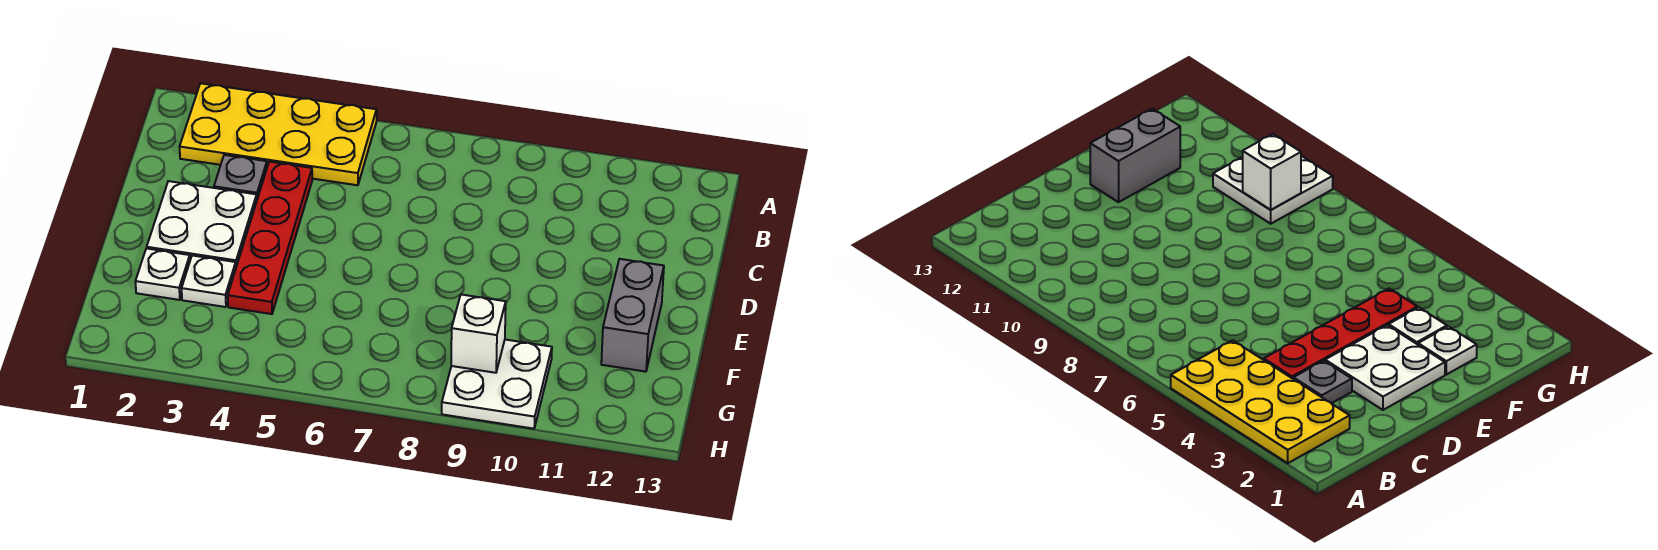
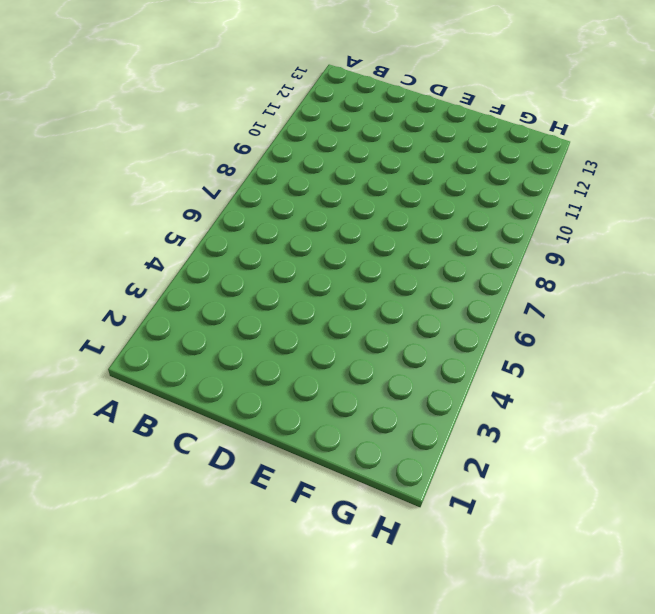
none -> yellow 2x4 plate [180,83,377,185]
none -> grey 1x1 plate [214,155,267,199]

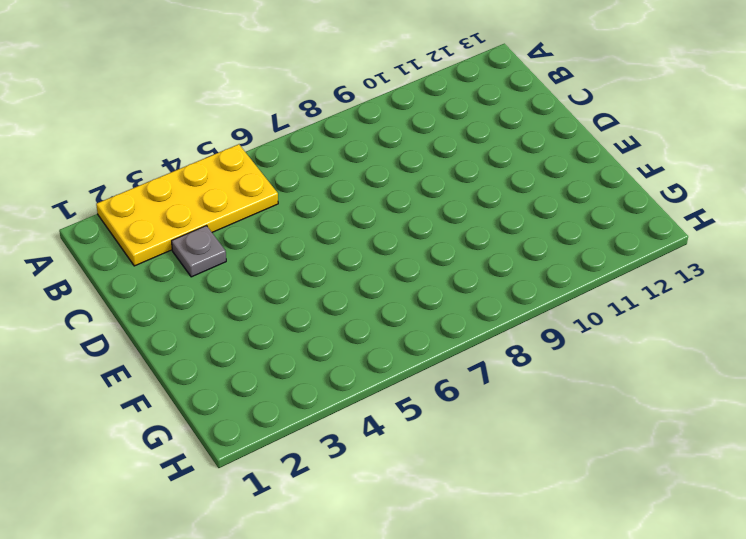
none -> red 1x4 plate [228,162,312,314]
none -> white 2x2 plate [147,181,257,266]

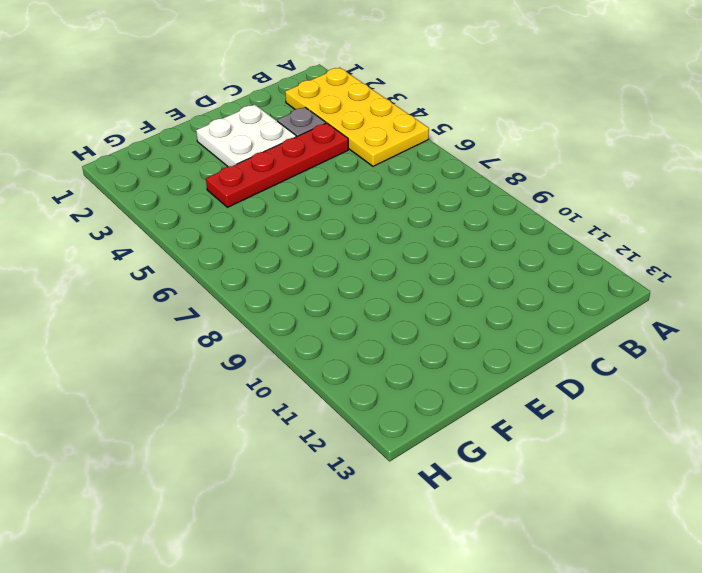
none -> grey 1x2 brick [601,259,664,372]
none -> white 1x1 plate [135,248,190,300]

